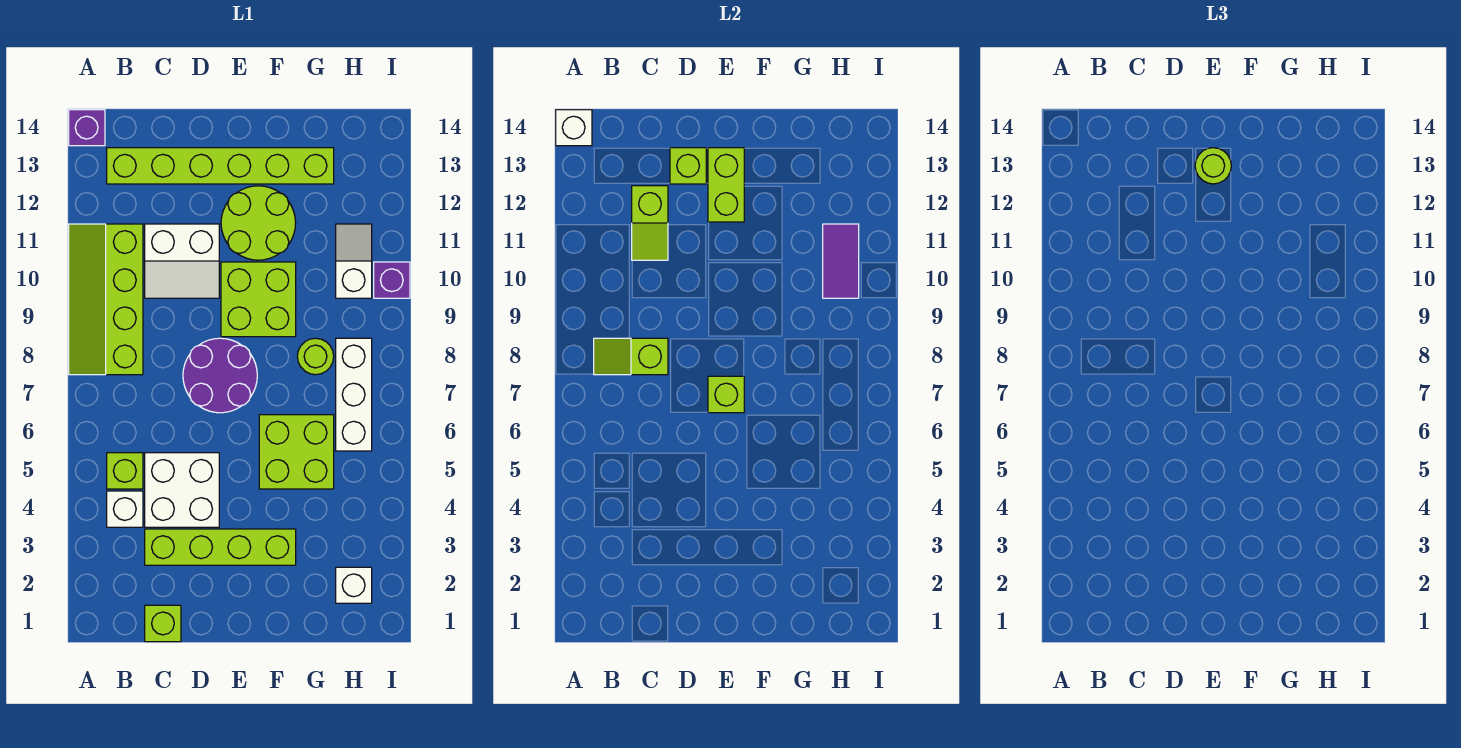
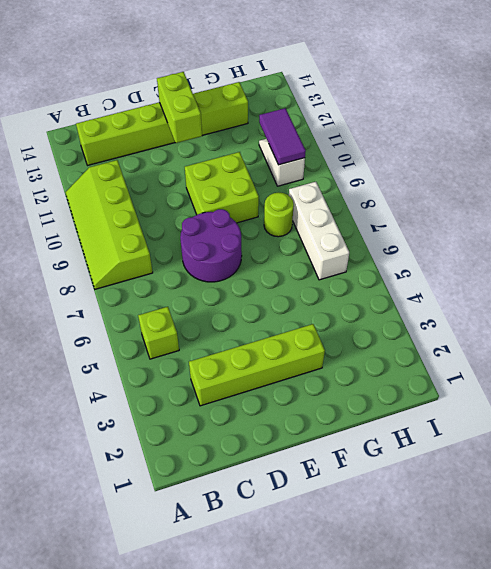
none -> purple 1x1 brick [69,110,105,146]
none -> white 1x1 brick [107,491,143,527]
none -> lime 1x1 brick [145,605,181,642]

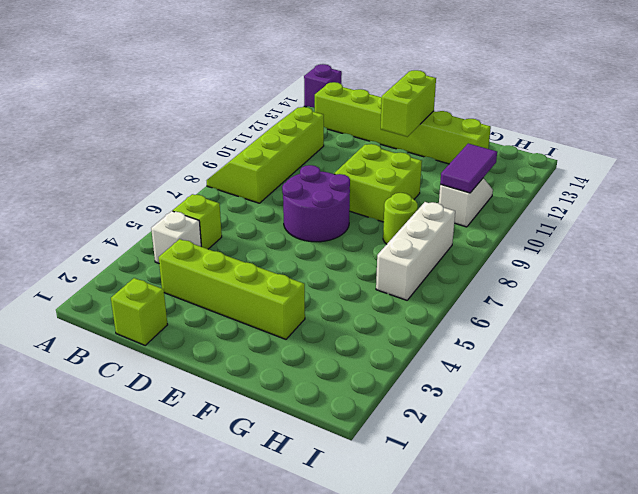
none -> white 2x2 brick [145,453,219,527]
none -> white 2x2 slope [145,224,219,298]
none -> lime 2x2 round brick [221,186,296,260]

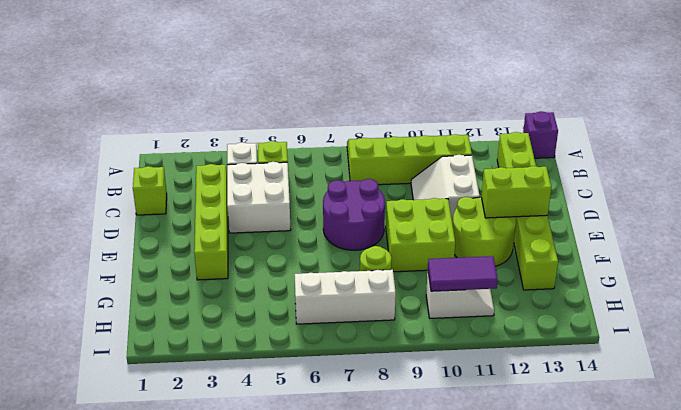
none -> lime 2x2 brick [259,415,334,489]
none -> white 1x1 brick [336,567,372,603]
none -> purple 1x1 brick [374,262,410,298]

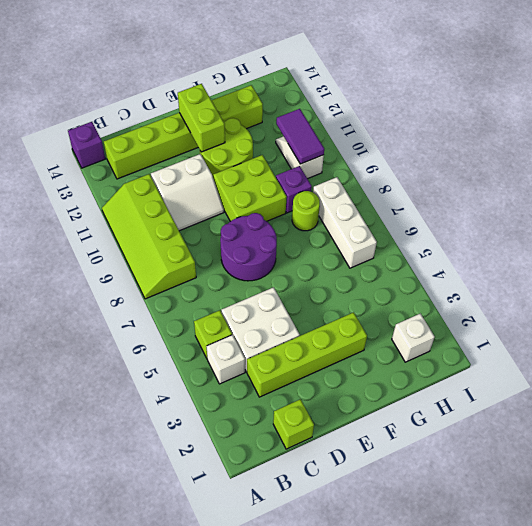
purple 1x1 brick [276,166,312,213] -> purple 1x1 brick moved to [374,262,410,298]
none -> lime 2x2 brick [259,415,334,489]
none -> white 1x1 brick [556,110,592,146]
none -> lime 1x2 slope [594,338,668,375]

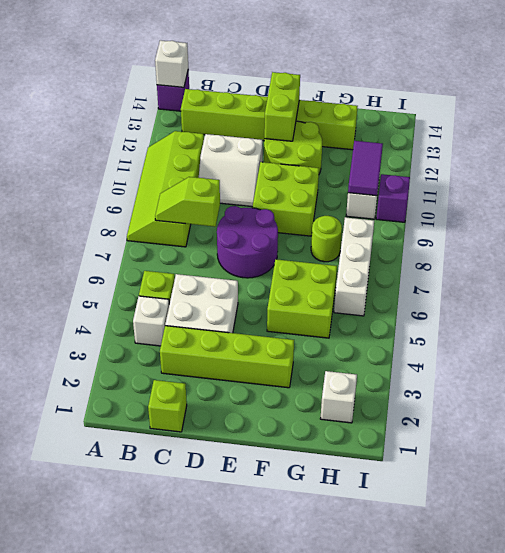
none -> lime 1x2 slope [632,186,668,260]
none -> lime 1x1 brick [670,148,706,184]
none -> lime 1x1 brick [708,376,744,413]

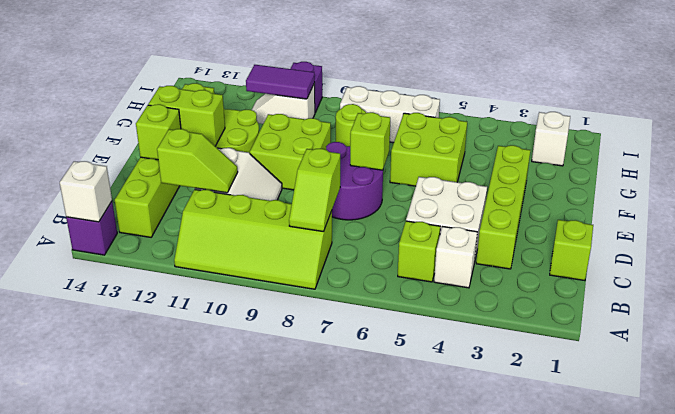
none -> lime 1x1 round brick [1195,148,1231,184]

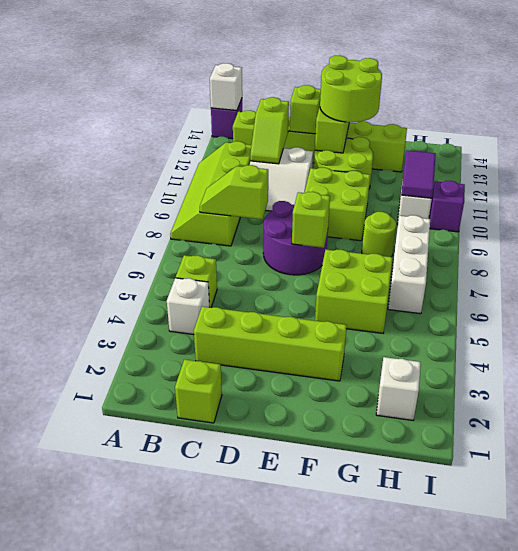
lime 2x2 round brick [320,56,382,122] -> lime 1x1 round brick [1195,148,1231,184]
none -> white 2x2 brick [145,453,219,527]

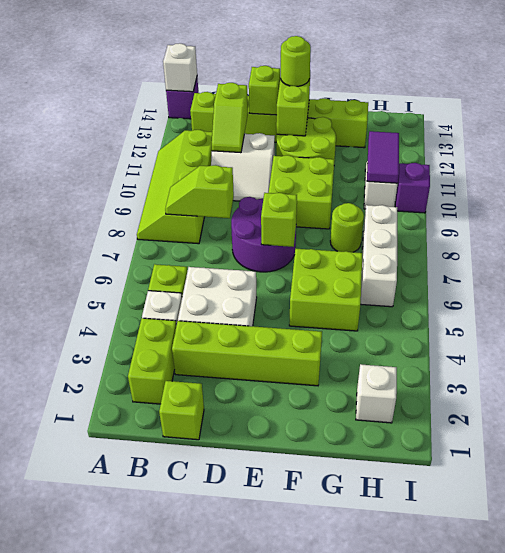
lime 1x2 brick [128,318,176,404] -> none

